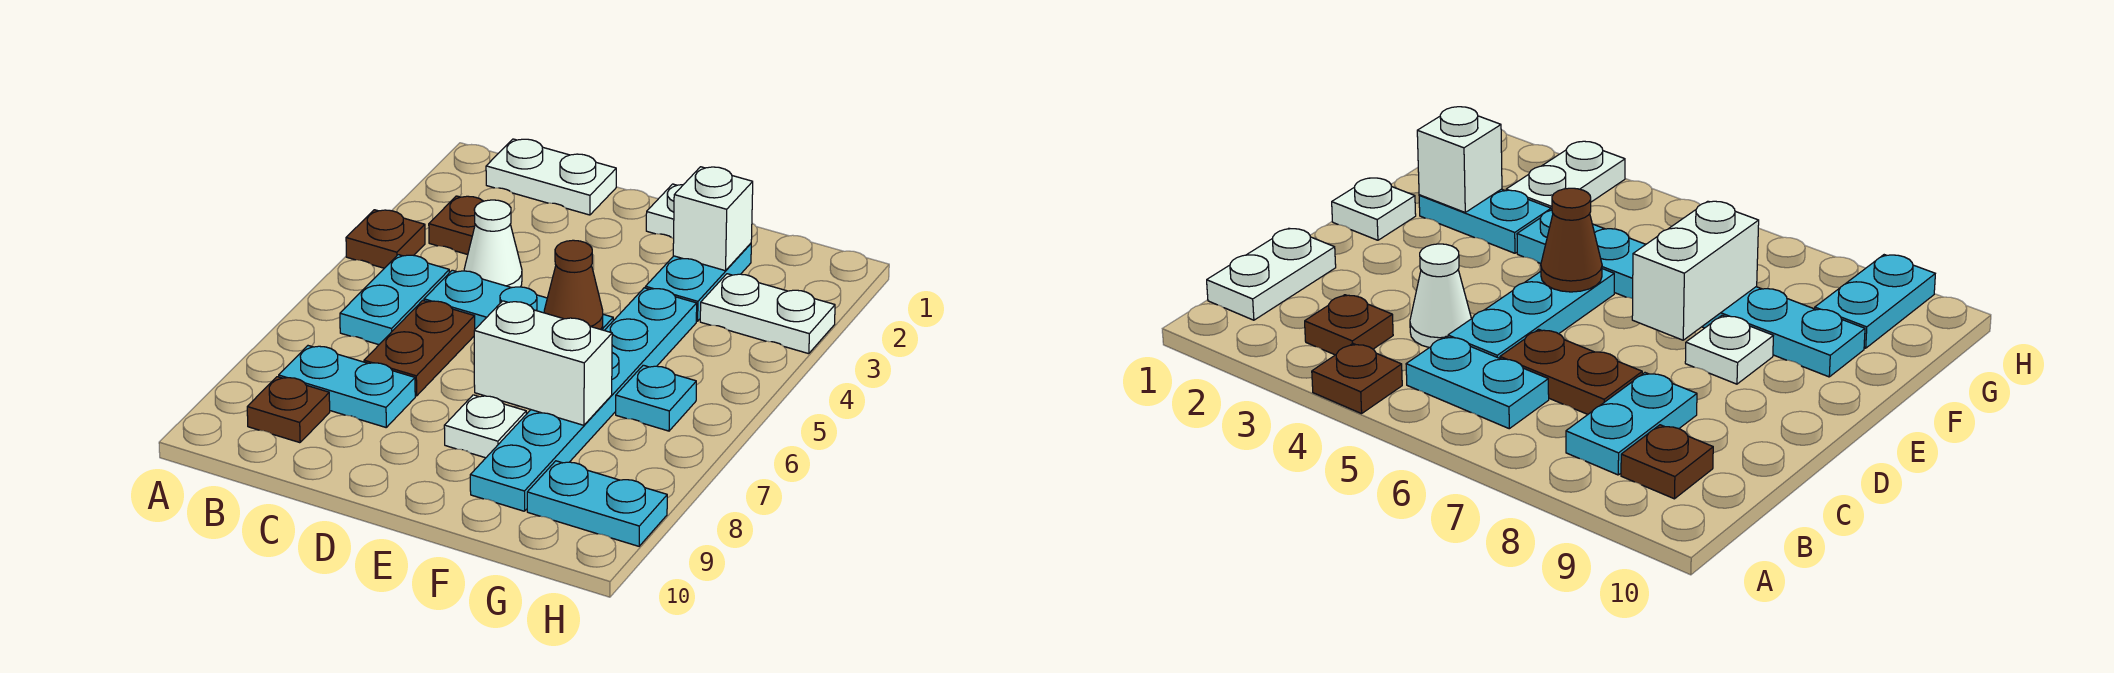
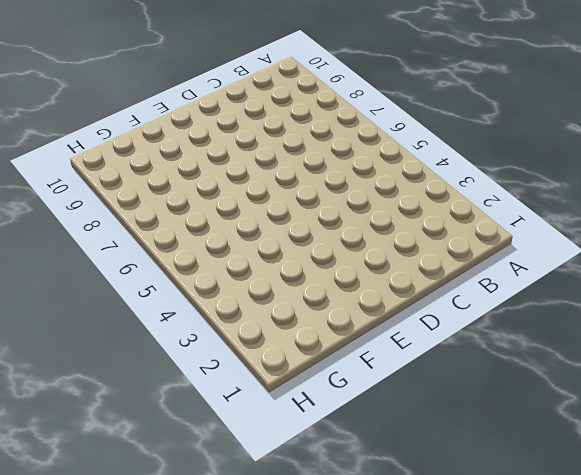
none -> brown 1x1 plate [346,210,425,268]
none -> white 1x2 plate [486,139,616,215]
none -> brown 1x1 plate [429,196,483,255]

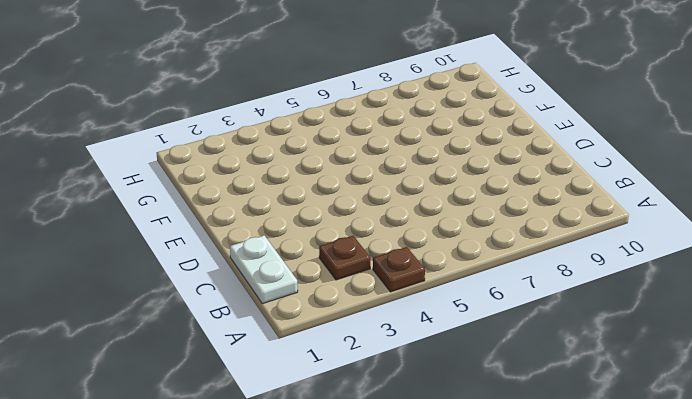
none -> cyan 1x2 plate [340,255,449,345]
none -> cyan 1x2 plate [279,346,415,427]
none -> brown 1x1 plate [247,377,330,443]

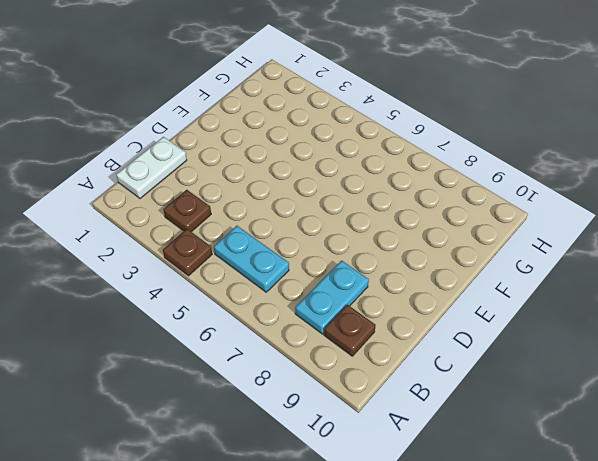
none -> white 1x1 cone [464,200,522,288]
none -> cyan 1x3 plate [424,270,613,330]
none -> brown 1x2 plate [364,300,475,396]

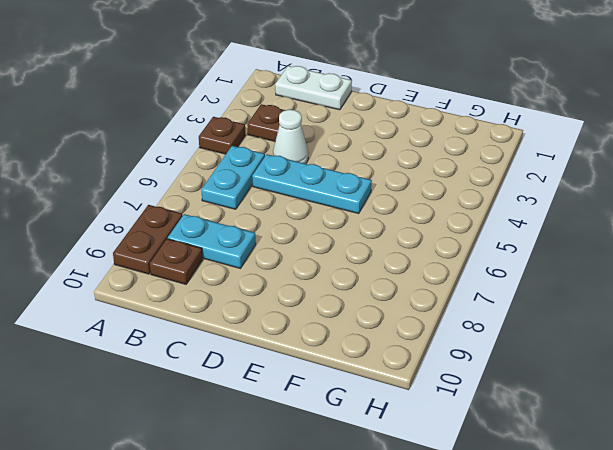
brown 1x2 plate [113,205,182,274] -> brown 1x2 plate moved to [364,300,475,396]
none -> white 1x1 plate [646,184,683,239]
none -> white 1x1 plate [444,395,526,458]
none -> cyan 1x2 plate [645,243,751,321]

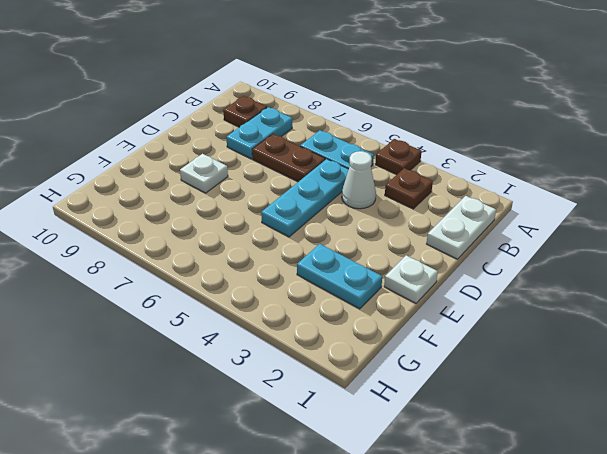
none -> cyan 1x6 plate [470,288,697,511]
none -> white 1x2 plate [700,274,835,354]
none -> cyan 1x1 plate [616,365,696,431]

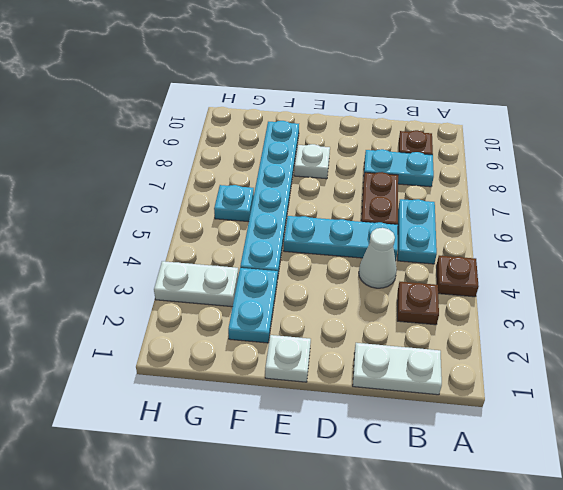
none -> cyan 1x2 plate [527,461,667,546]
none -> brown 1x1 cone [544,240,603,329]
none -> white 1x2 brick [474,301,612,425]

